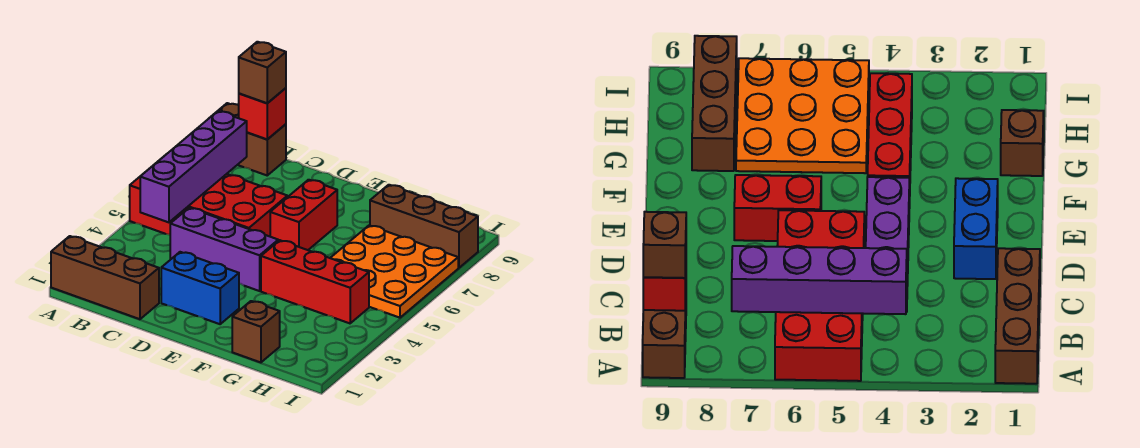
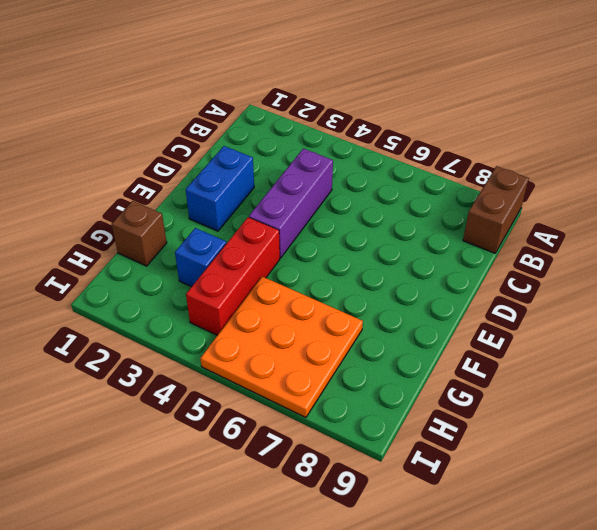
blue 1x1 brick [175,228,226,287] -> none
none -> brown 1x3 brick [51,236,159,319]
none -> red 2x4 brick [130,163,287,236]
none -> red 1x2 brick [270,180,337,250]

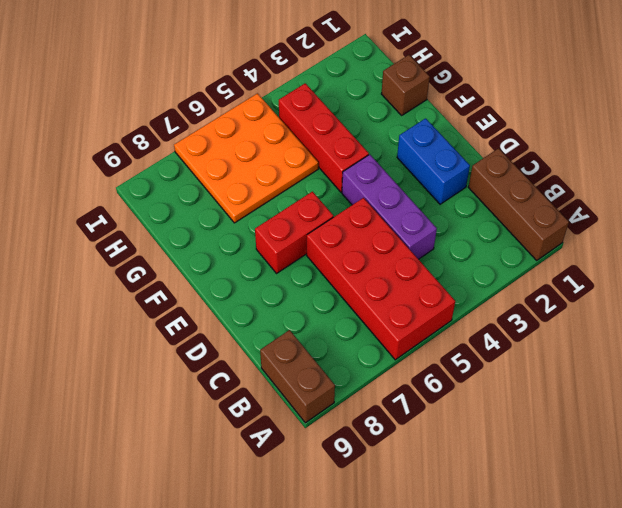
none -> brown 1x3 brick [370,185,478,268]
none -> purple 1x4 brick [140,111,247,222]
none -> red 1x1 brick [239,88,286,139]

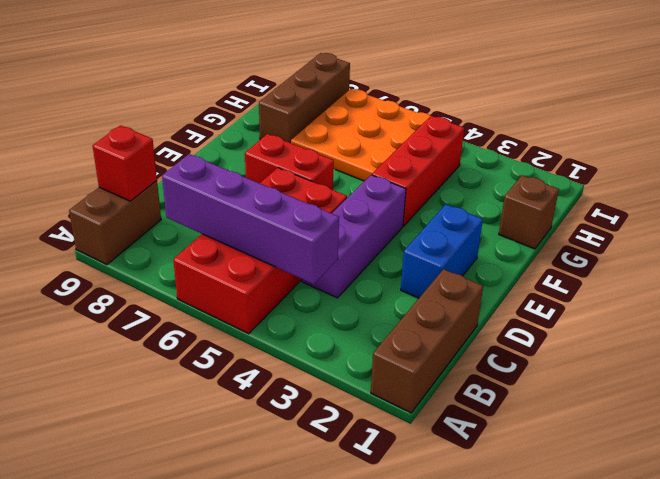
none -> brown 1x1 brick [239,42,286,103]

